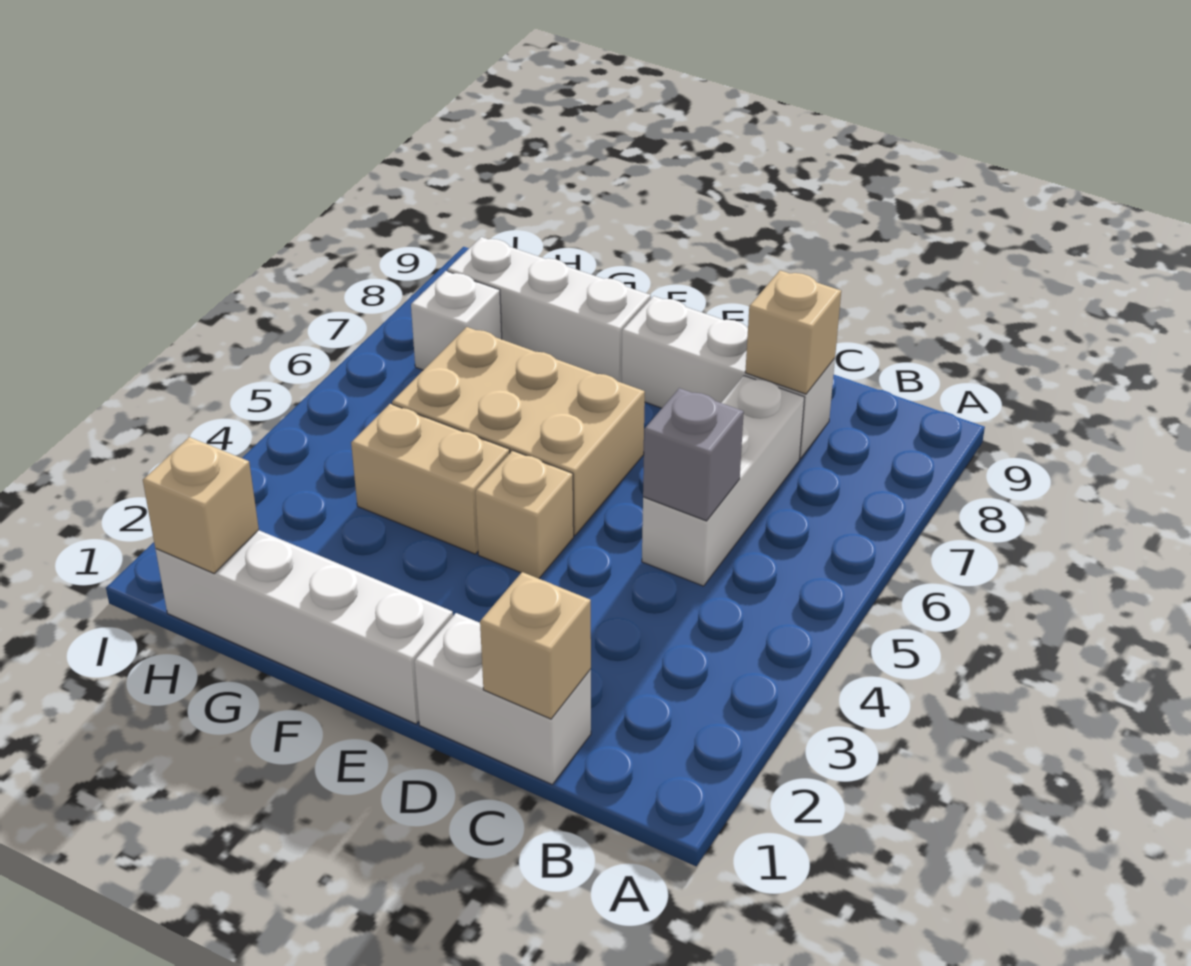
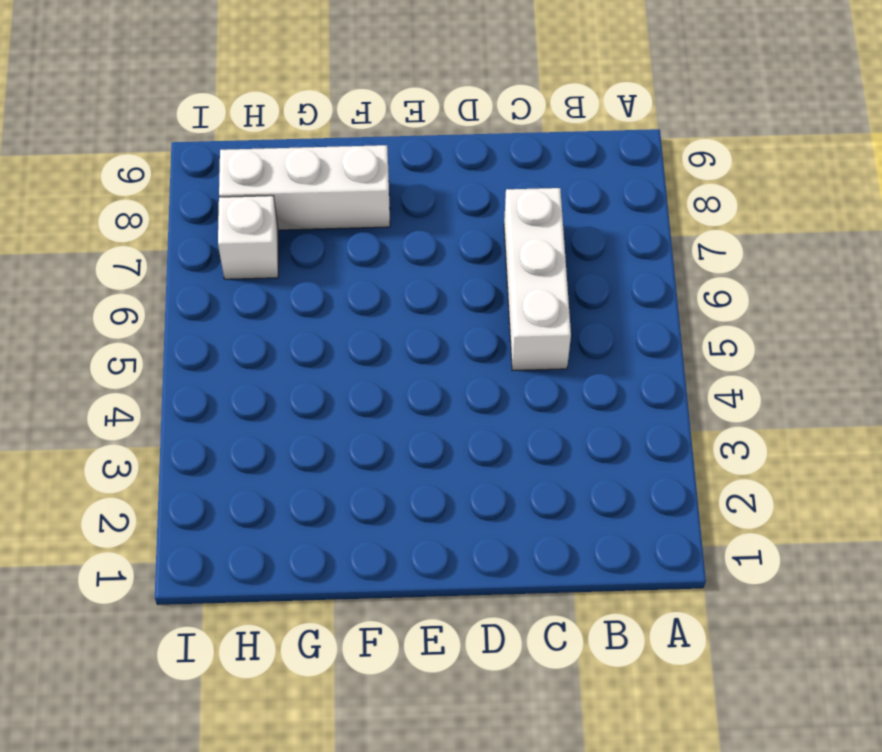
none -> white 1x2 brick [414,613,591,784]
none -> white 1x3 brick [622,296,835,459]
none -> white 1x4 brick [156,530,453,724]

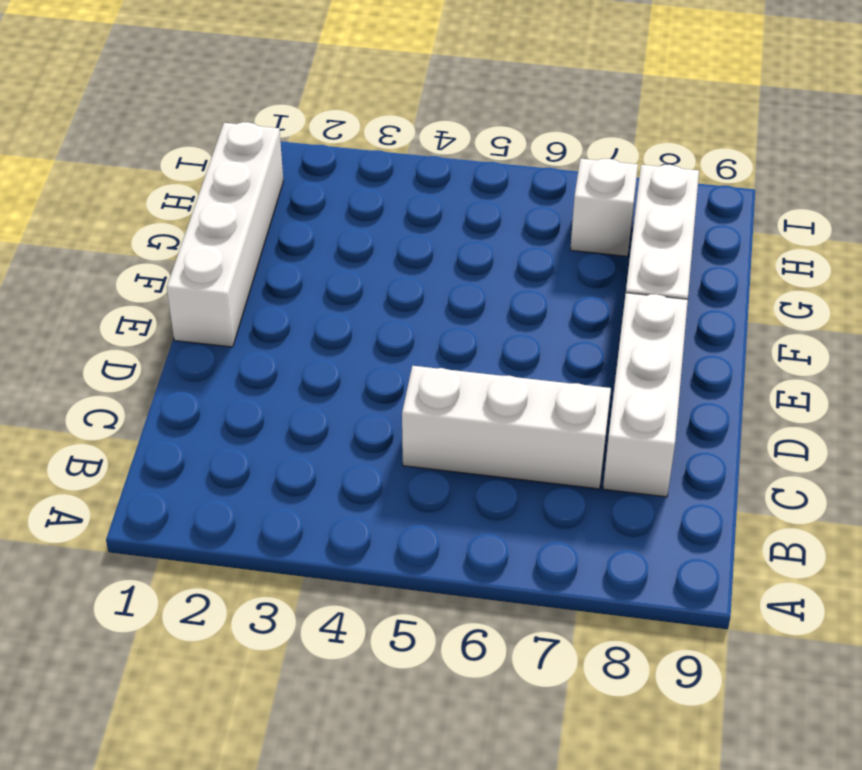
none -> white 1x2 brick [414,613,591,784]
none -> tan 1x1 brick [475,450,574,579]
none -> tan 2x3 brick [392,327,645,535]

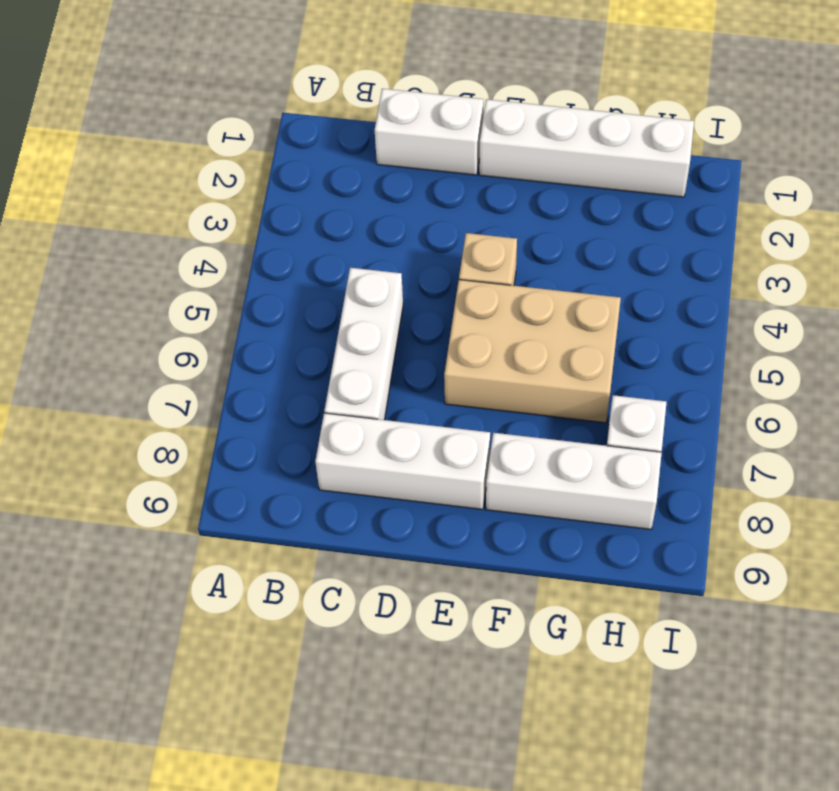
none -> tan 1x2 brick [351,404,510,554]
none -> tan 1x1 brick [480,572,591,719]
none -> grey 1x1 brick [643,388,744,521]

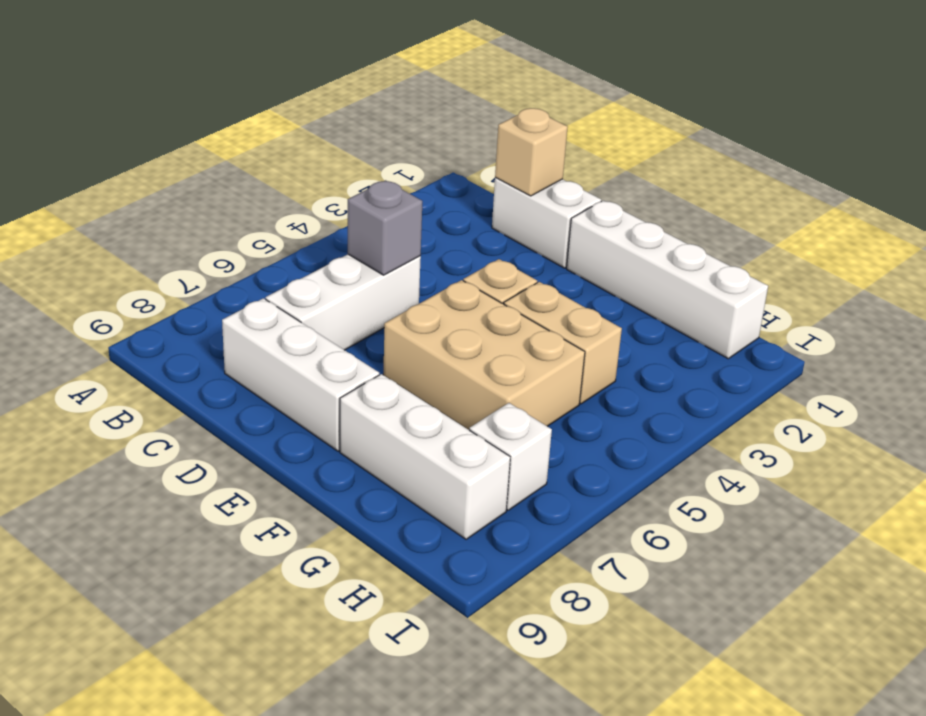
none -> tan 1x1 brick [745,271,841,394]
none -> tan 1x1 brick [143,437,259,573]

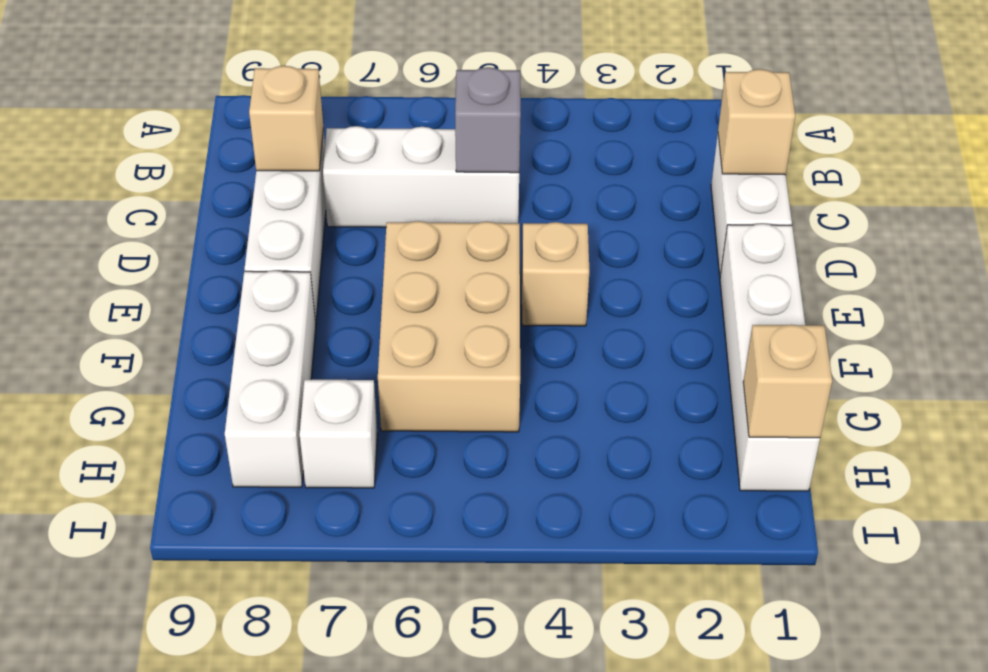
none -> tan 1x2 brick [351,404,510,554]

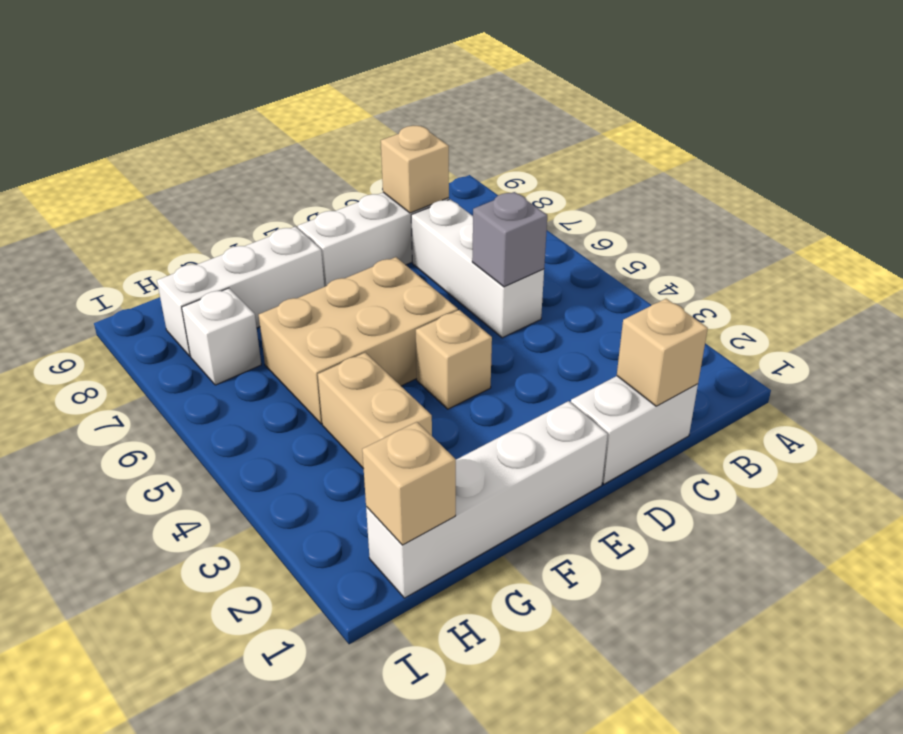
tan 1x2 brick [318,353,432,469] -> tan 1x2 brick turned to [351,404,510,554]

